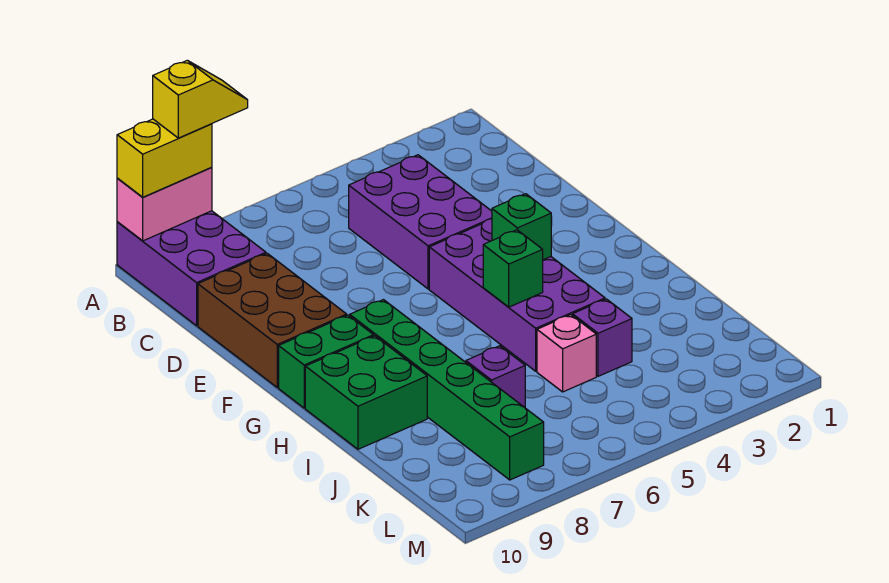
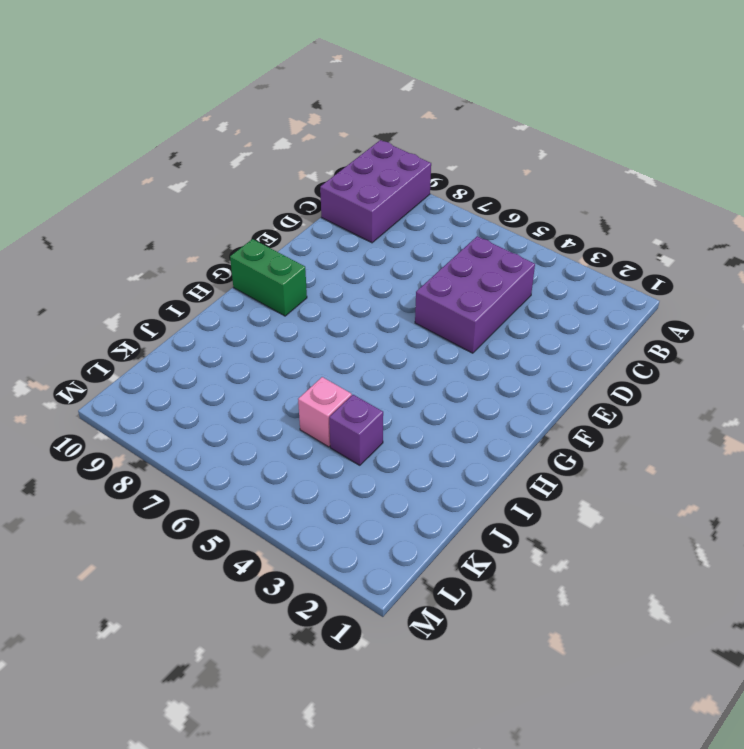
none -> brown 2x3 brick [198,253,347,387]
none -> purple 2x4 brick [429,219,605,371]
none -> green 1x6 brick [350,300,544,480]

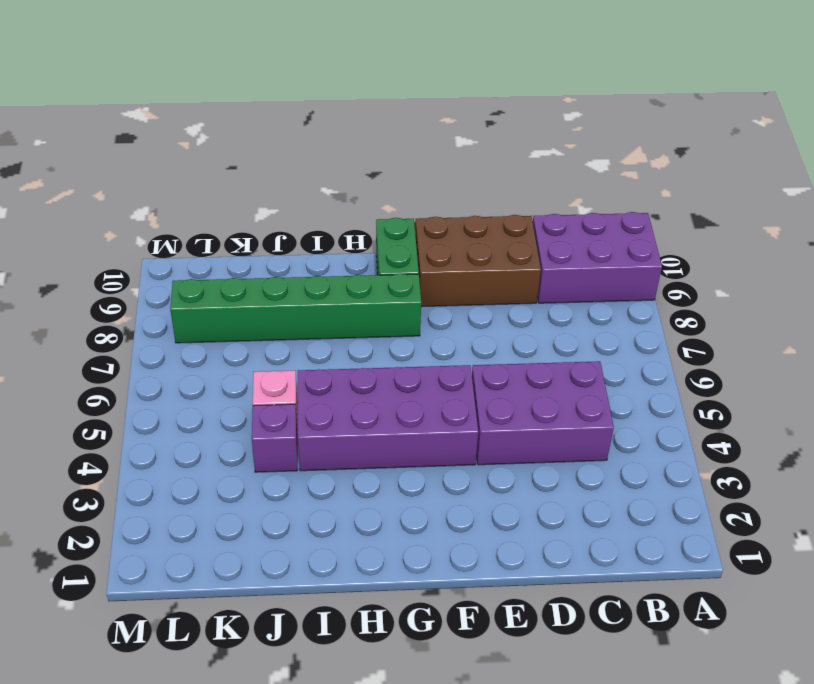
none -> green 2x2 brick [305,336,427,449]
none -> purple 1x1 brick [466,346,525,407]
none -> pink 1x2 brick [117,167,212,241]

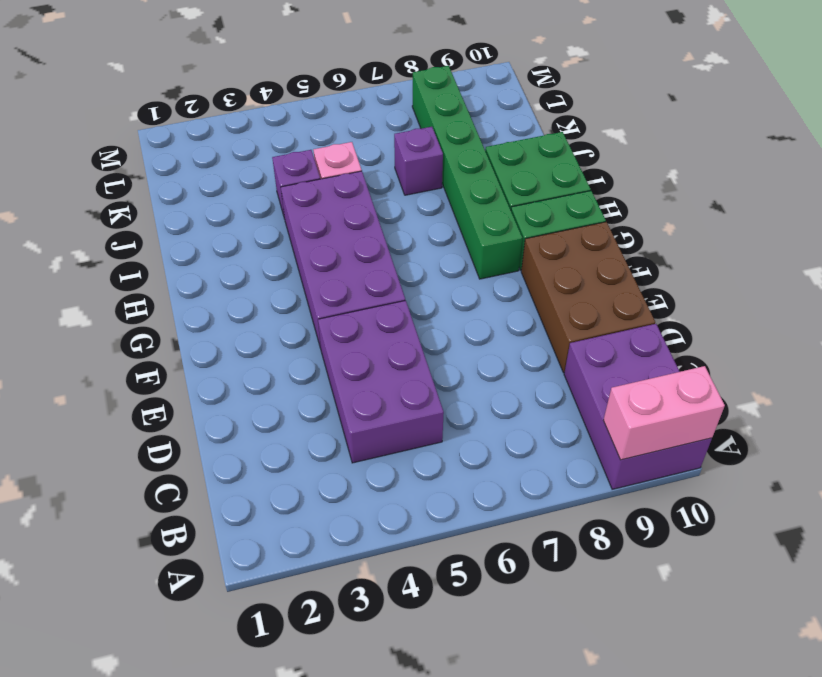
none -> green 1x1 brick [492,194,551,260]
none -> green 1x1 brick [483,230,543,307]
none -> yellow 1x2 brick [117,119,212,197]

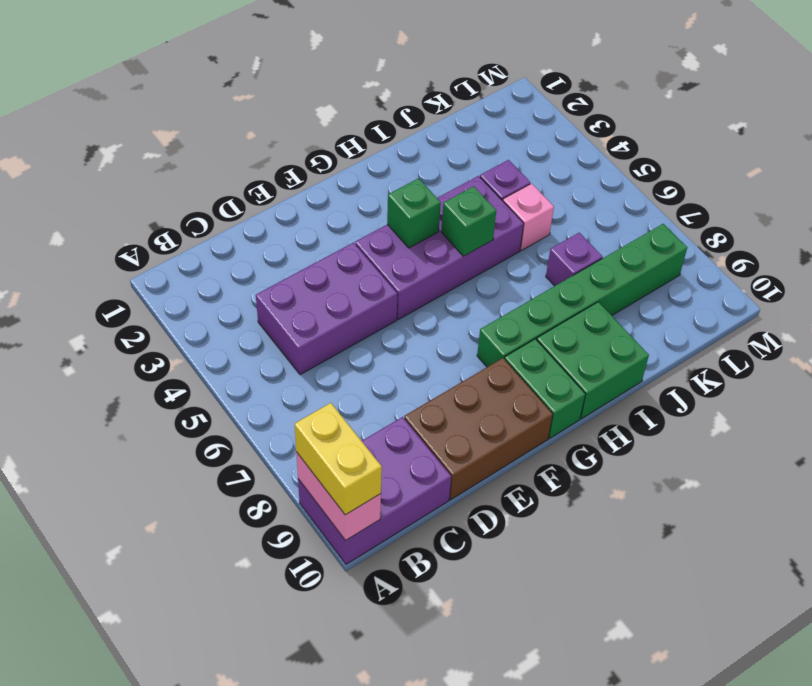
none -> yellow 1x2 slope [153,60,248,138]

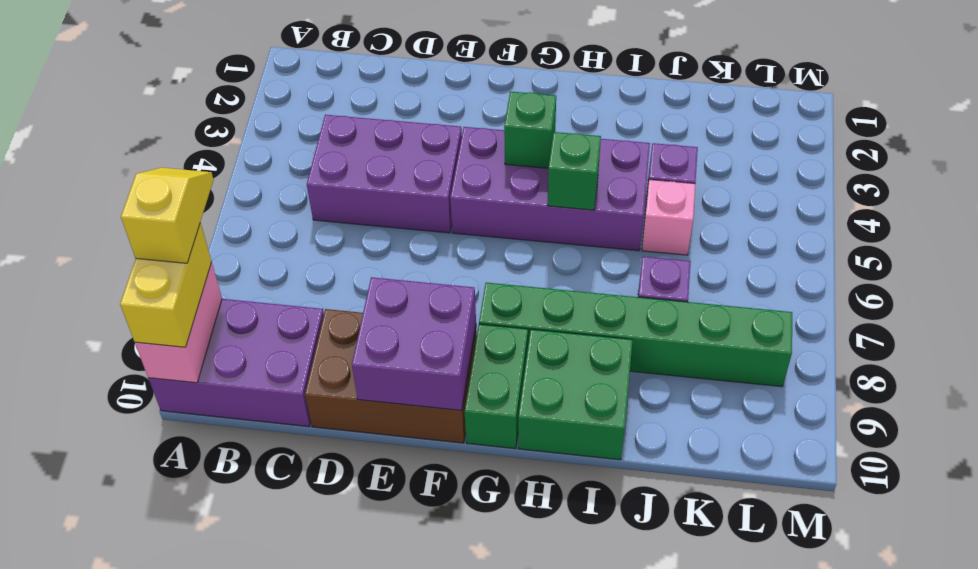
purple 2x2 brick [352,277,476,410] -> none

